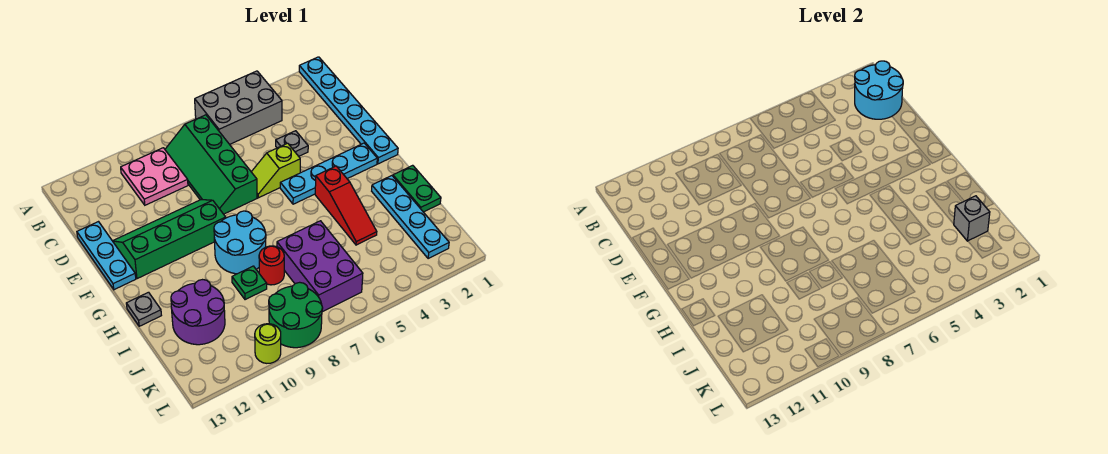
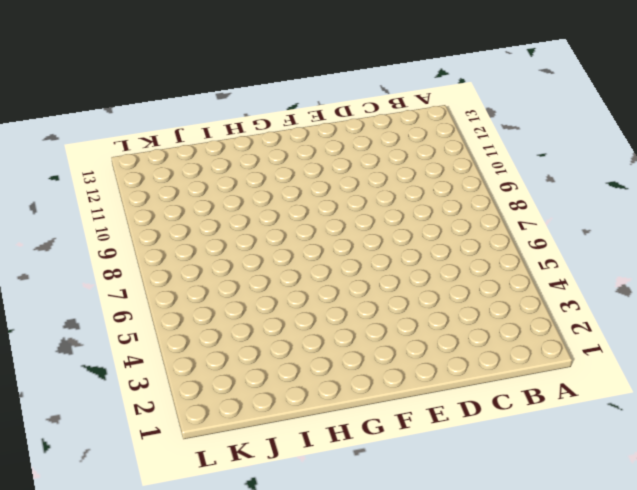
none -> cyan 1x6 plate [299,57,398,164]
none -> grey 2x3 brick [195,71,282,144]
none -> green 2x4 slope [165,115,257,214]

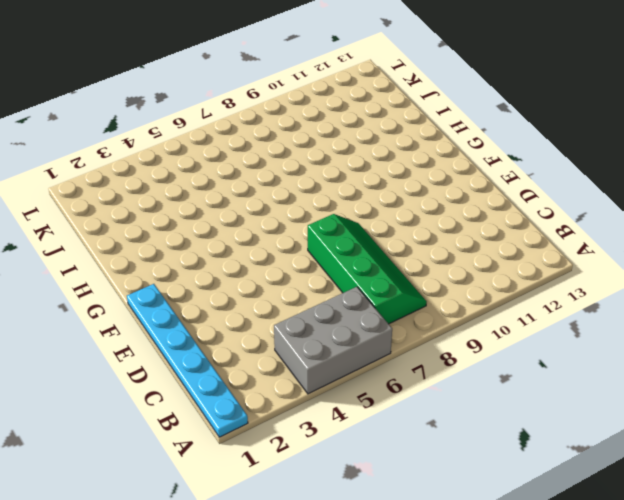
none -> pink 2x2 plate [121,148,188,205]
none -> grey 1x1 plate [276,131,308,156]
none -> cyan 1x3 plate [77,222,136,290]

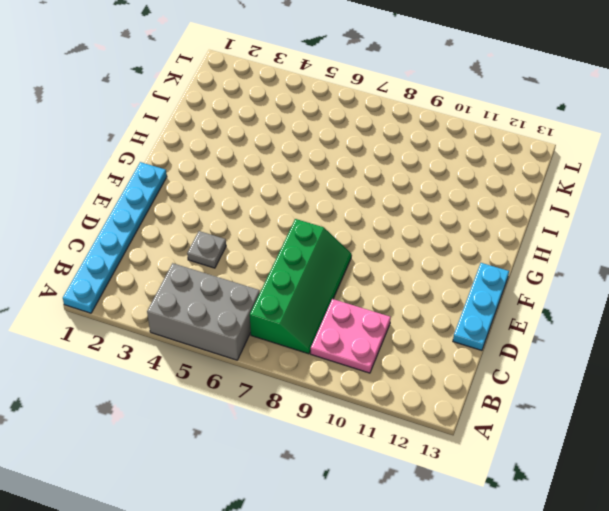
none -> lime 1x2 slope [252,143,300,198]
none -> green 2x4 slope [113,200,226,279]
none -> cyan 1x4 plate [280,143,377,204]

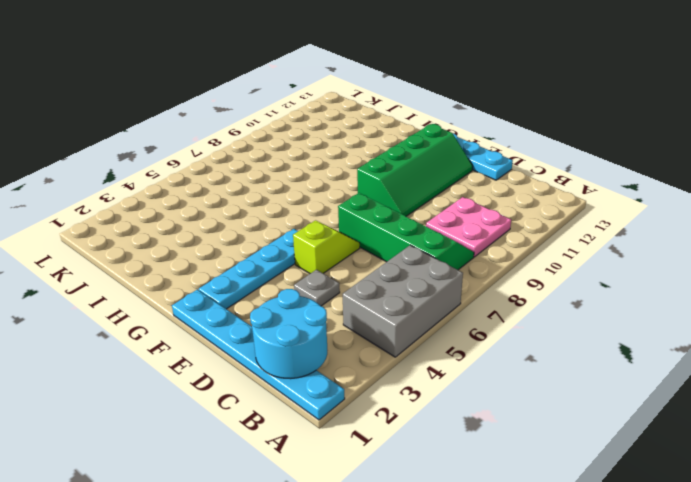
none -> red 1x3 slope [315,166,377,245]
none -> cyan 2x2 round brick [214,211,266,274]
none -> green 1x2 plate [393,165,441,212]

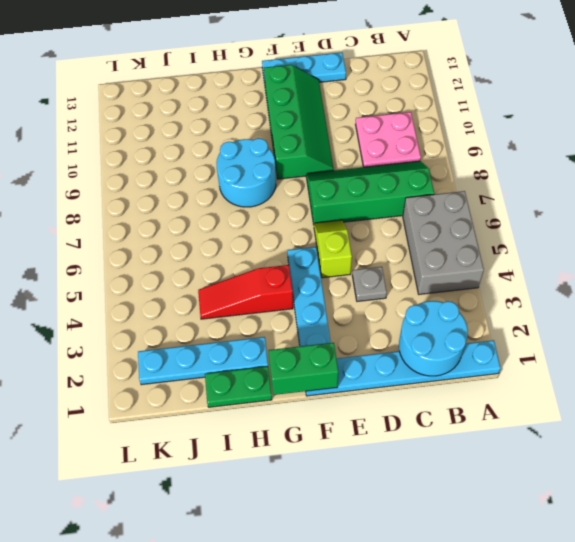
green 1x2 brick [269,343,338,395] -> none
none -> grey 1x1 plate [126,292,161,326]
none -> purple 2x3 brick [277,221,363,312]
none -> red 1x1 round brick [259,246,284,285]

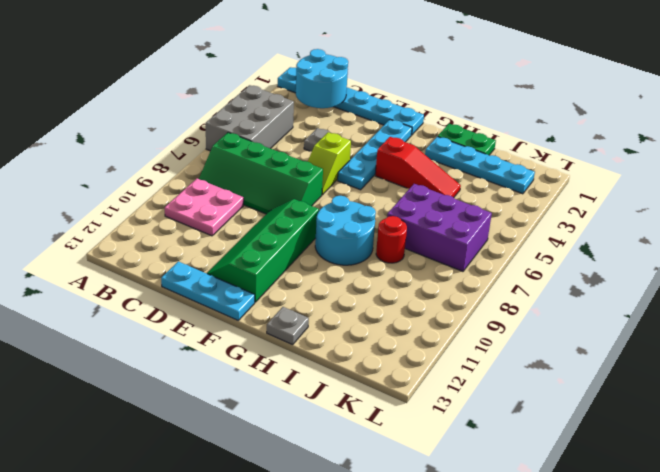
none -> green 1x1 plate [232,266,267,300]
none -> purple 2x2 round brick [171,280,225,345]
none -> green 2x2 round brick [269,282,323,348]

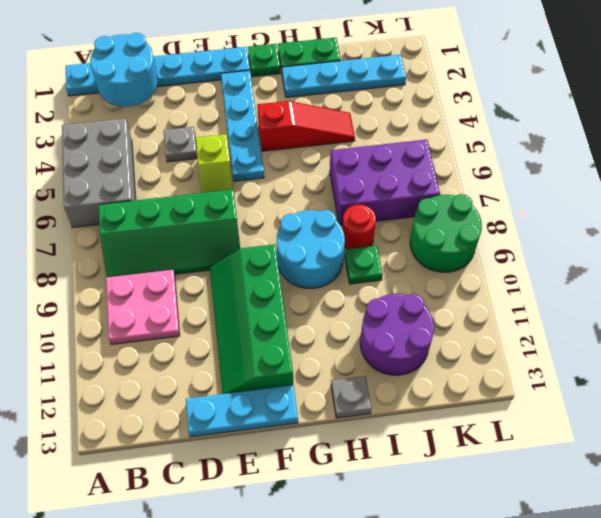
green 1x1 plate [248,44,280,77] -> none
none -> lime 1x1 round brick [255,324,281,363]
none -> grey 1x1 brick [954,196,990,241]

